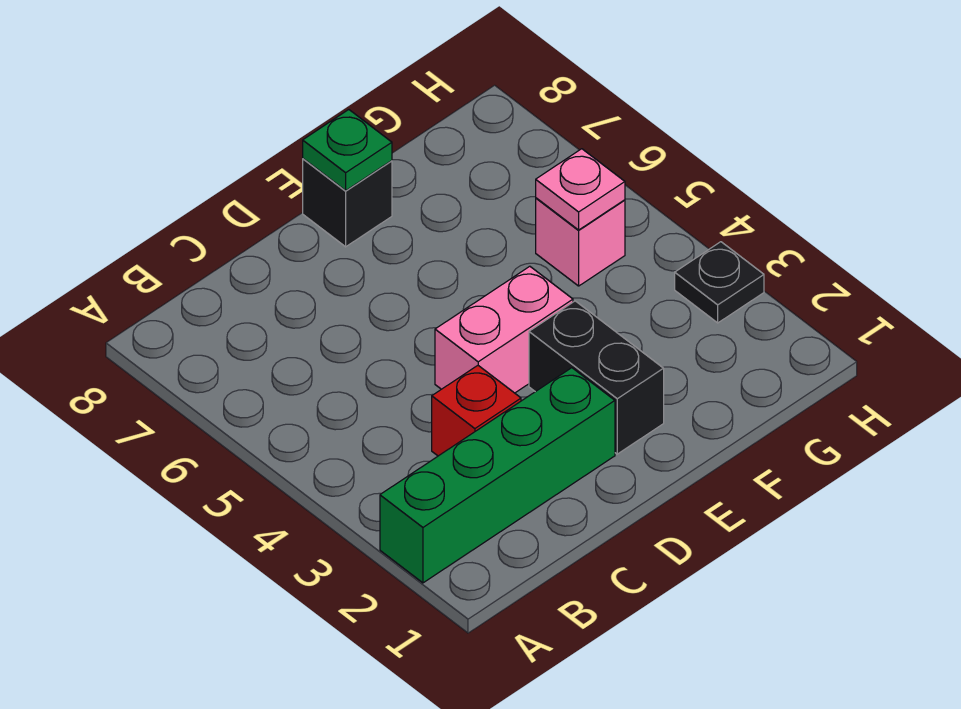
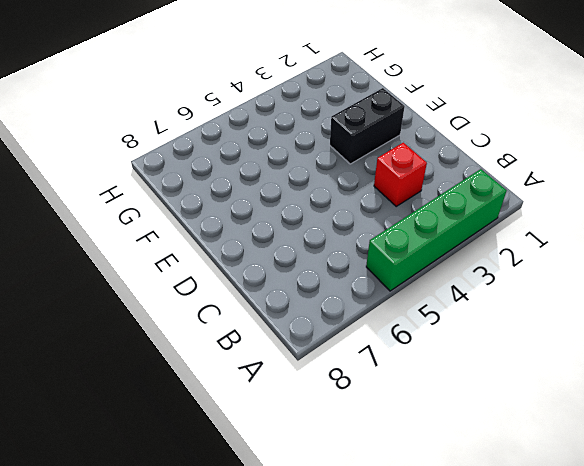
green 1x4 brick [366,169,507,291] -> green 1x4 brick turned to [380,368,615,583]
none -> pink 1x2 brick [435,266,573,393]
none -> black 1x1 brick [303,159,392,247]

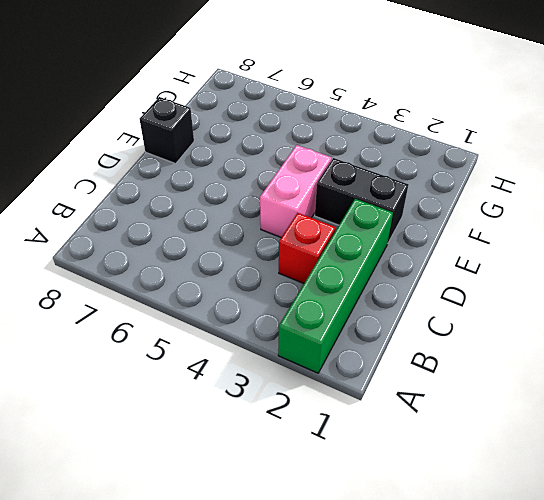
none -> pink 1x1 brick [536,198,625,286]
none -> black 1x1 plate [675,242,764,323]

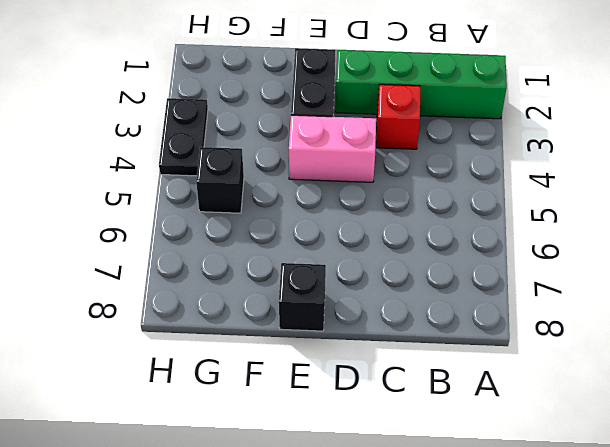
black 1x1 brick [196,147,244,213] -> pink 1x1 brick [536,198,625,286]
black 1x2 plate [159,98,208,176] -> black 1x1 plate [675,242,764,323]
none -> green 1x1 plate [303,110,392,191]
none -> pink 1x1 plate [536,149,625,230]

